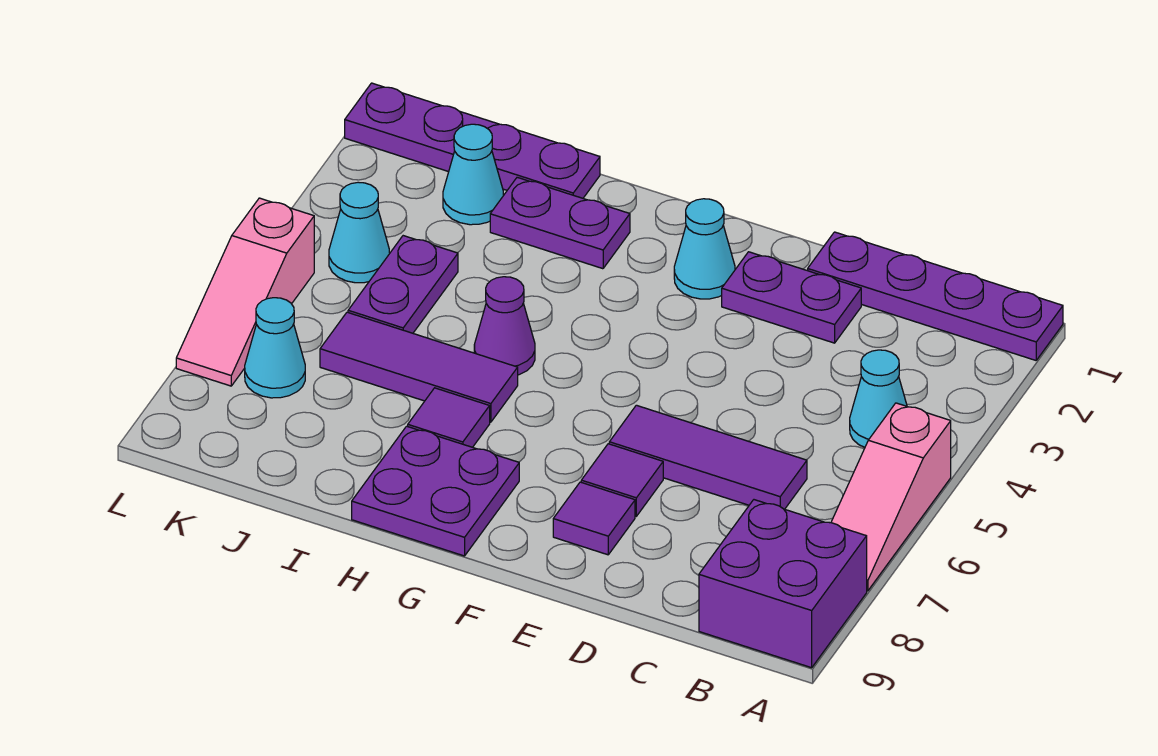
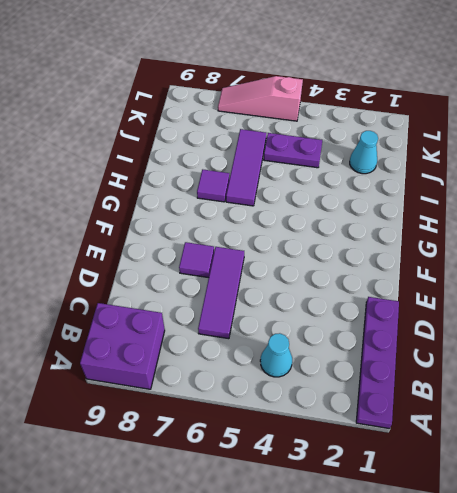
none -> pink 1x3 slope [831,403,951,591]
none -> purple 1x2 plate [722,252,861,343]
none -> purple 1x1 tile [553,482,635,555]

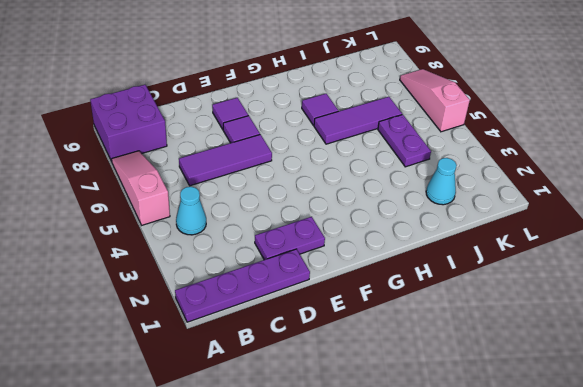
none -> cyan 1x1 cone [674,199,735,299]
none -> purple 2x2 plate [352,426,519,556]
none -> purple 1x2 plate [490,177,630,269]

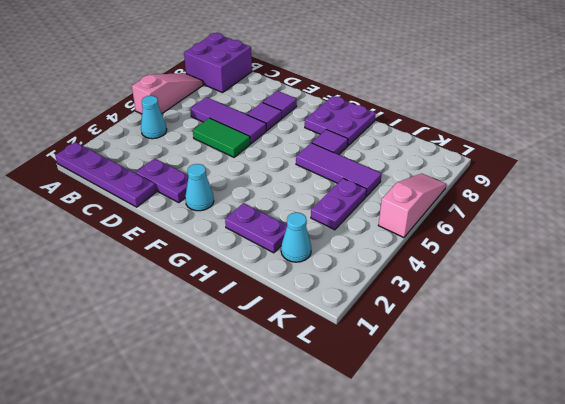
green 1x2 tile [193,118,250,157] -> none
none -> purple 1x1 cone [474,277,535,375]
none -> purple 1x4 plate [345,83,600,198]
none -> cyan 1x1 cone [329,182,390,283]

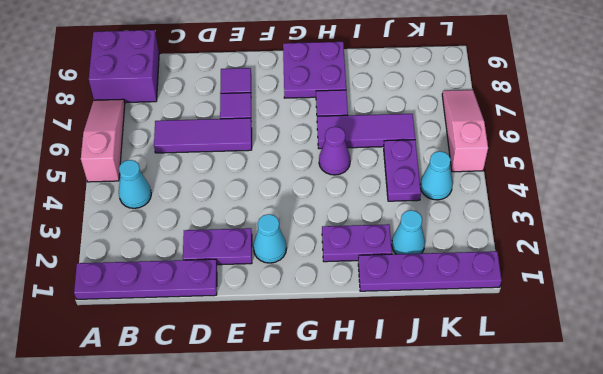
none -> cyan 1x1 cone [245,298,305,398]

